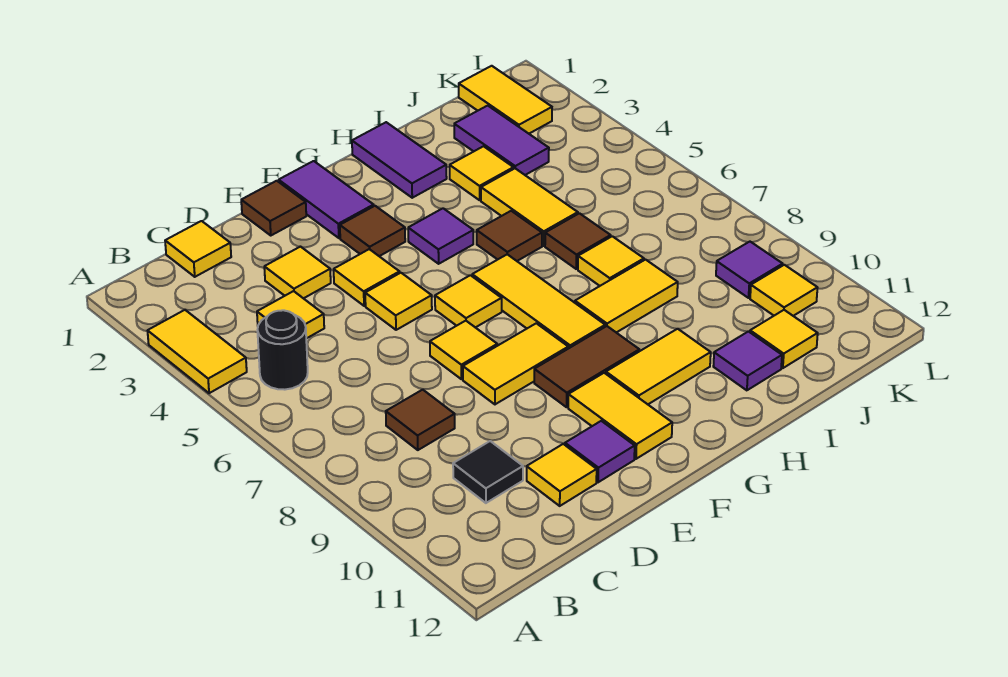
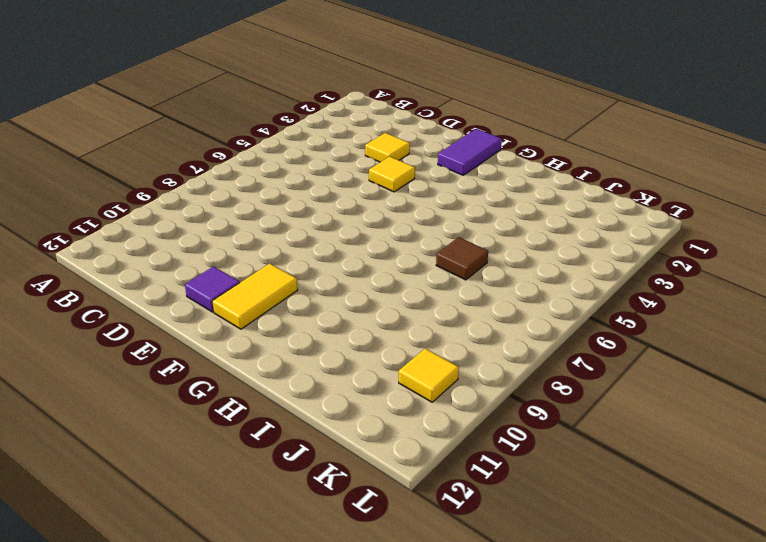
none -> yellow 1x2 tile [148,310,247,393]
none -> black 1x1 round brick [257,310,308,390]
none -> yellow 1x1 tile [165,221,231,277]
none -> yellow 1x1 tile [257,291,324,339]

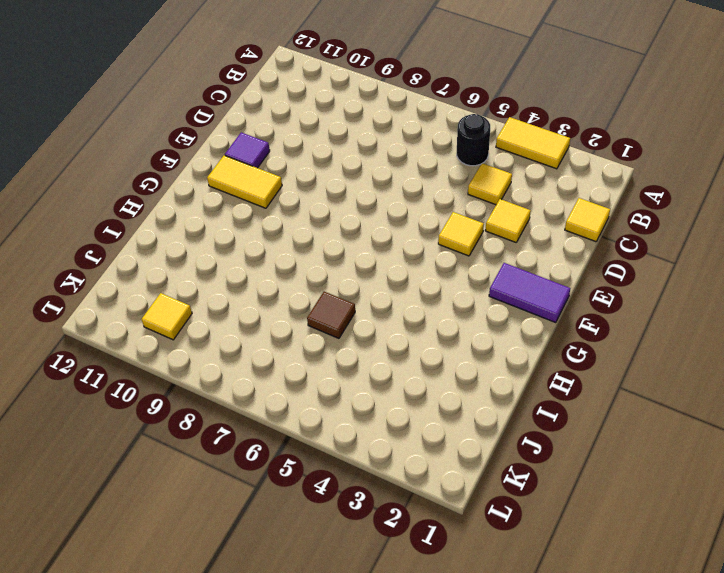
none -> brown 1x1 tile [386,390,455,450]
none -> black 1x1 tile [453,441,523,503]
none -> yellow 1x1 tile [527,444,597,506]
none -> brown 1x1 tile [241,181,306,235]

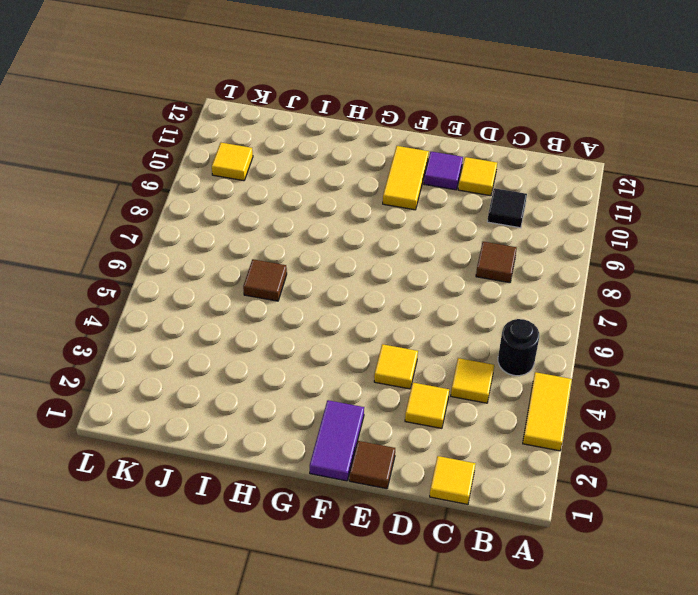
none -> yellow 1x1 tile [365,273,432,330]
none -> yellow 1x1 tile [430,321,497,379]
none -> yellow 1x2 tile [463,323,568,404]
none -> brown 1x1 tile [340,206,405,256]

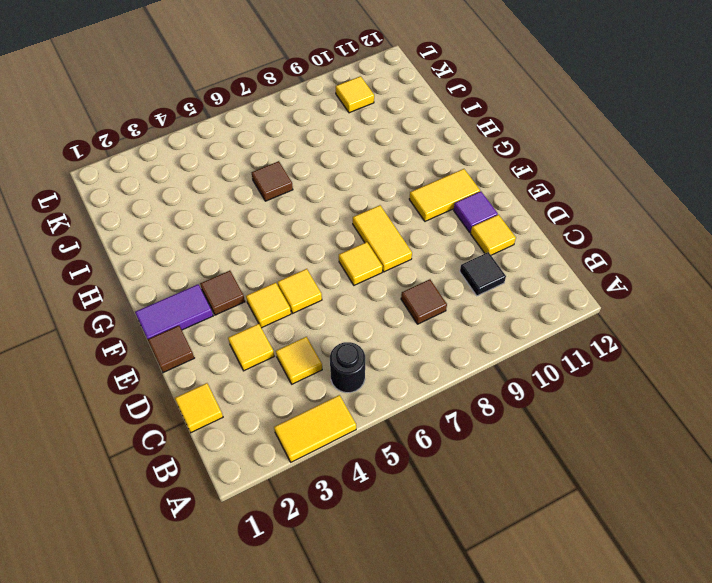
none -> yellow 1x1 tile [435,275,502,328]
none -> brown 1x2 tile [534,326,639,407]
none -> purple 1x1 tile [408,208,473,264]
none -> yellow 1x3 tile [472,254,605,348]

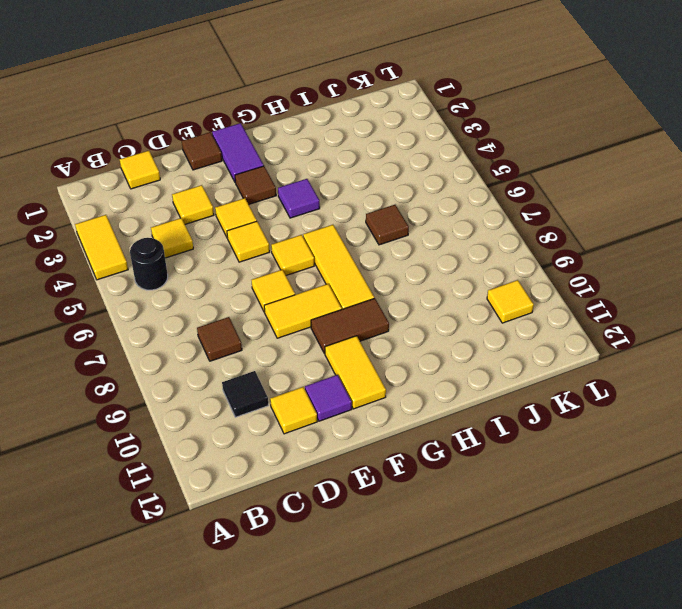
none -> yellow 1x2 tile [606,329,711,404]
none -> purple 1x2 tile [352,122,447,198]
none -> brown 1x1 tile [477,211,542,261]
none -> yellow 1x2 tile [575,260,678,333]

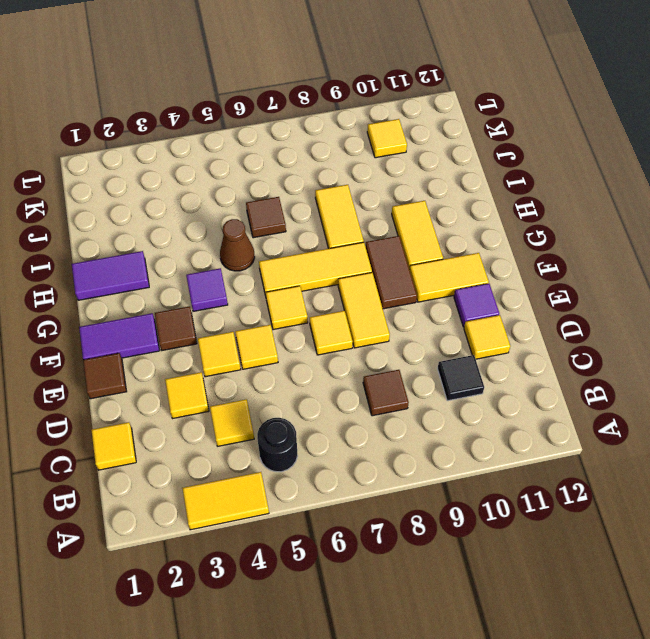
brown 1x1 cone [220,219,255,271] -> brown 1x1 tile [477,211,542,261]
none -> yellow 1x1 tile [450,146,514,200]
none -> yellow 1x2 tile [481,169,578,246]
none -> yellow 1x1 tile [578,236,644,286]
none -> purple 1x1 tile [713,331,782,390]

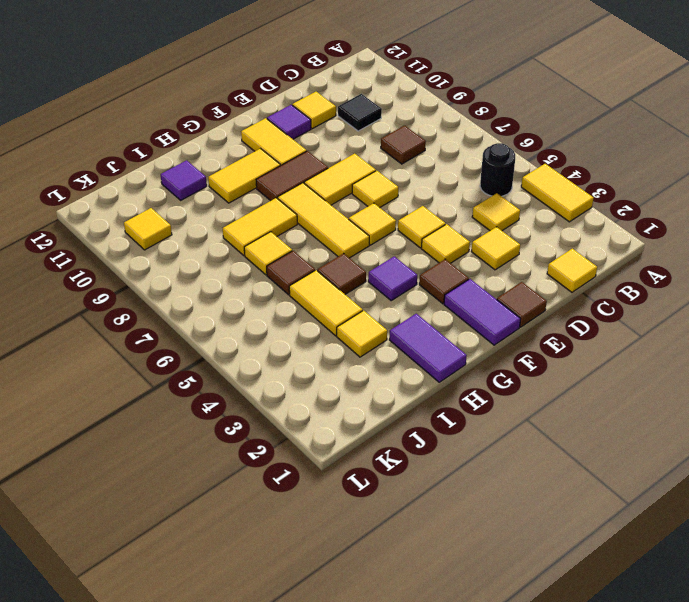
none -> purple 1x2 tile [454,106,549,175]
none -> yellow 1x1 tile [750,310,818,368]
none -> yellow 1x2 tile [459,66,552,134]
none -> purple 1x1 tile [716,242,783,298]

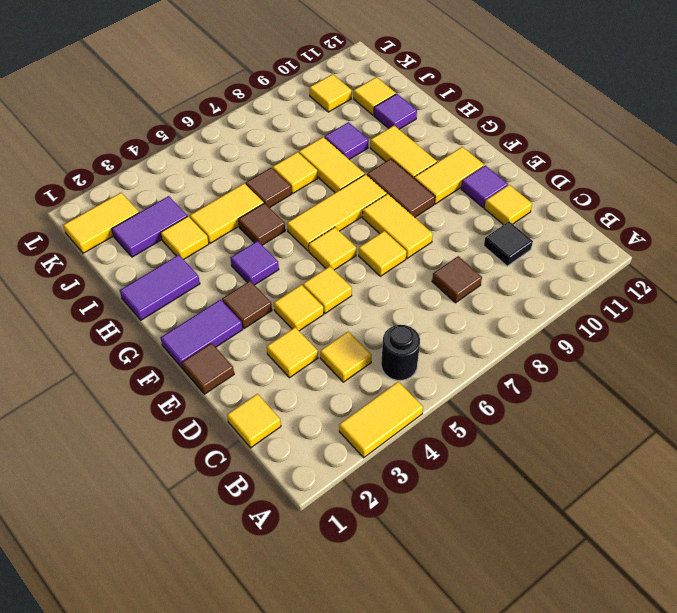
purple 1x1 tile [325,122,368,159] -> purple 1x1 tile moved to [716,242,783,298]

